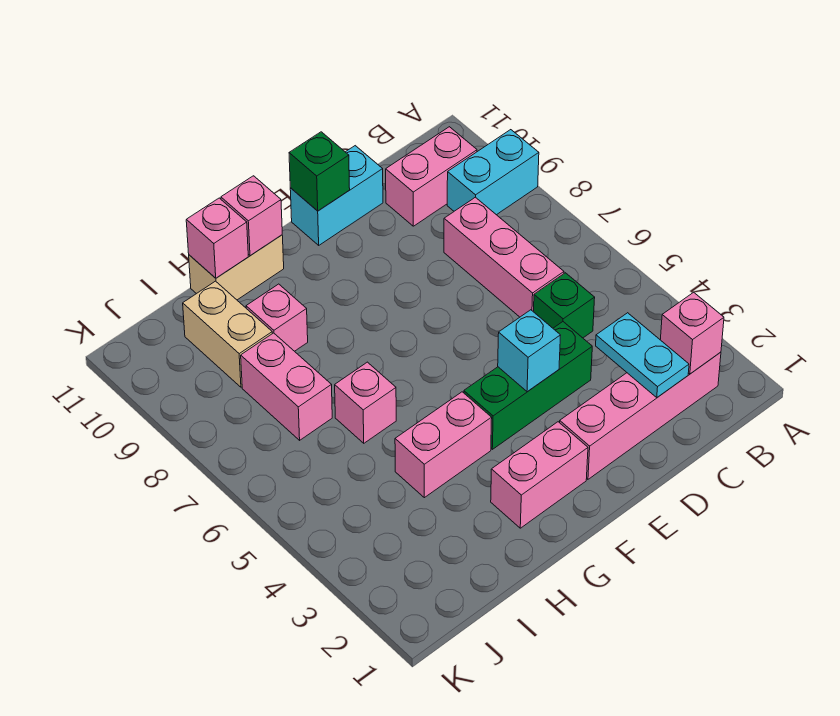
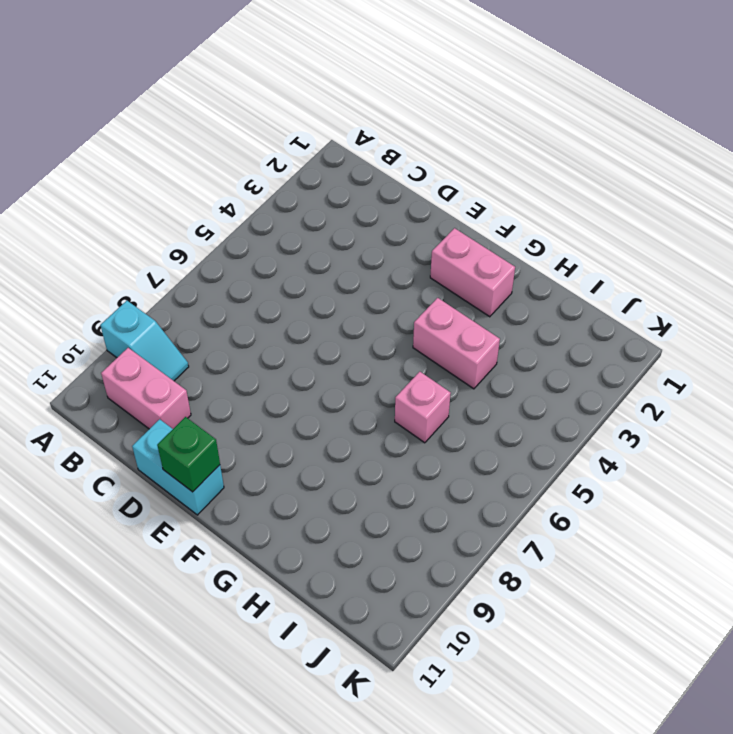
cyan 1x2 slope [100,301,189,381] -> cyan 1x2 brick [447,130,539,215]
none -> pink 1x4 brick [560,352,721,479]
none -> green 1x1 brick [533,273,595,338]
none -> pink 1x3 brick [444,197,564,317]

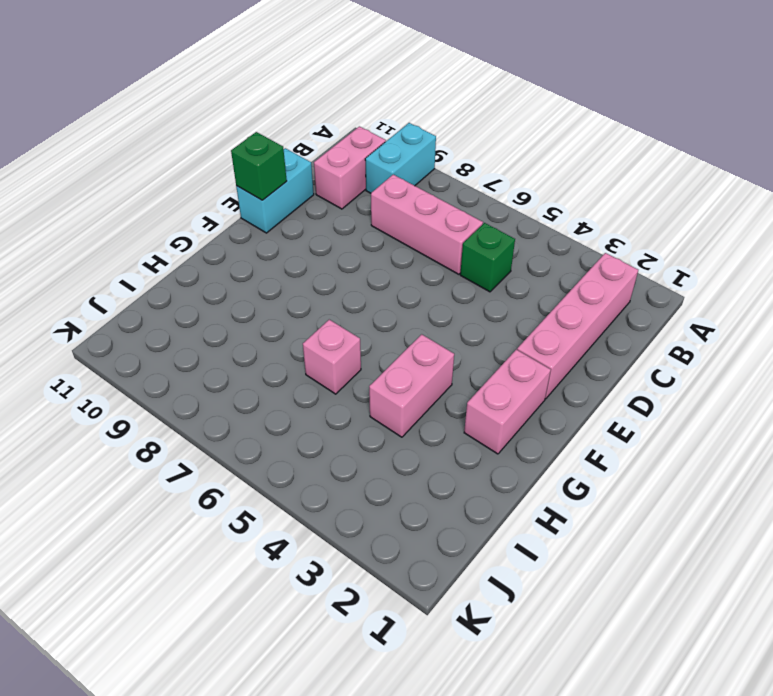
none -> green 1x3 brick [464,322,592,449]
none -> tan 1x2 brick [189,235,284,300]
none -> pink 1x1 brick [246,284,308,351]

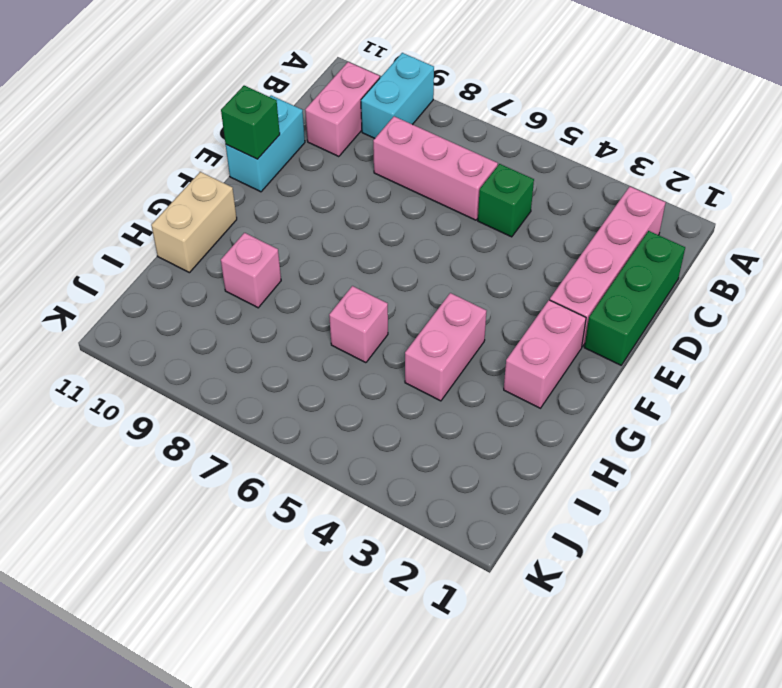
green 1x3 brick [584,231,685,365] -> green 1x3 brick moved to [464,322,592,449]
none -> pink 1x2 brick [241,333,332,440]
none -> tan 1x2 brick [183,281,272,387]
none -> pink 1x1 brick [660,292,724,374]

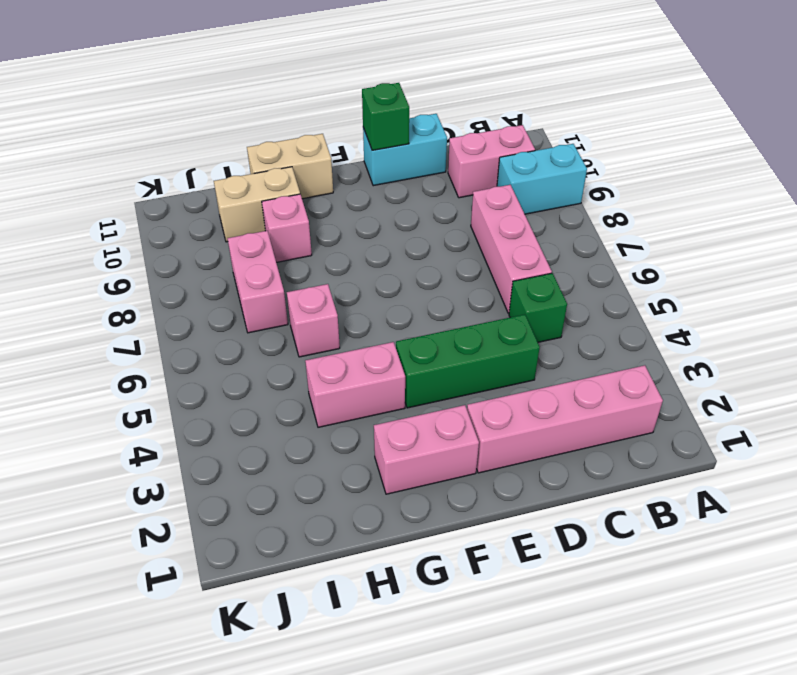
tan 1x2 brick [214,167,300,242] -> tan 1x2 brick turned to [183,281,272,387]
none -> pink 1x1 brick [660,292,724,374]
none -> cyan 1x2 plate [596,313,689,397]
none -> cyan 1x1 brick [498,310,561,392]

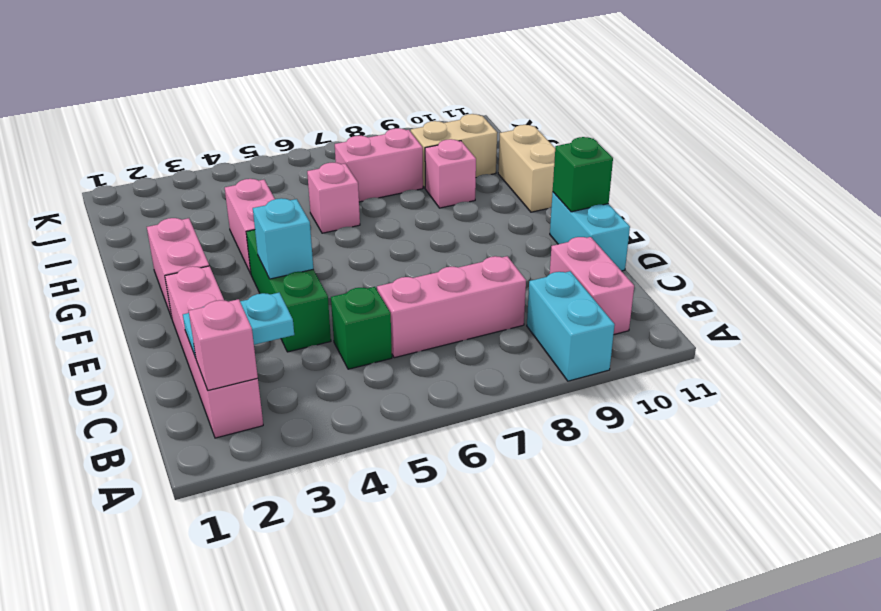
none -> pink 1x1 brick [221,176,282,256]
none -> pink 1x1 brick [186,198,248,278]

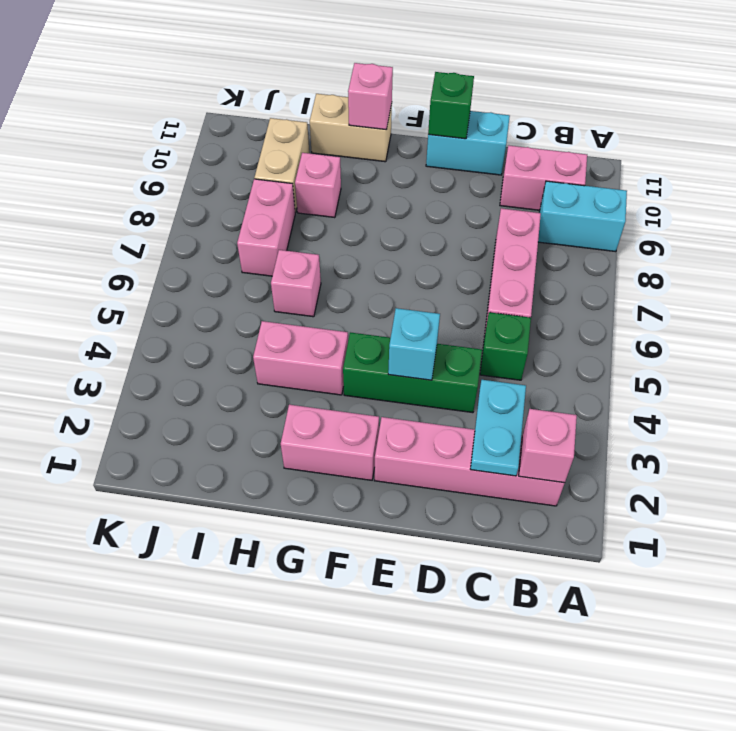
none -> pink 1x1 brick [186,198,248,278]

